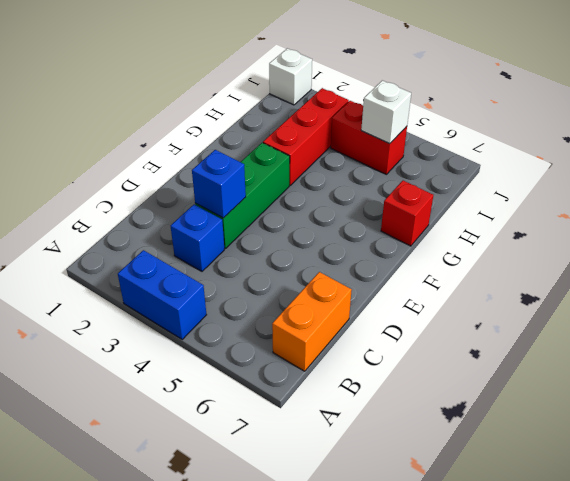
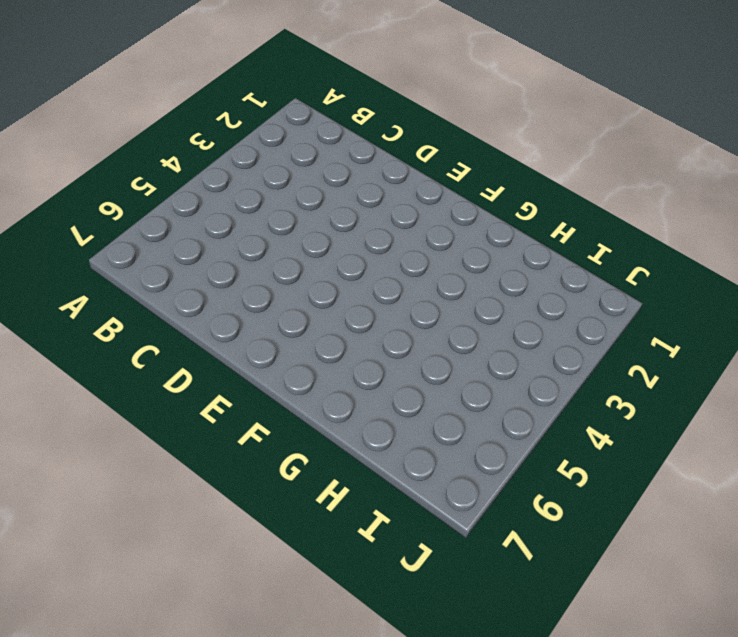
none -> blue 1x2 brick [118,250,206,339]
none -> orange 1x2 brick [272,272,352,371]

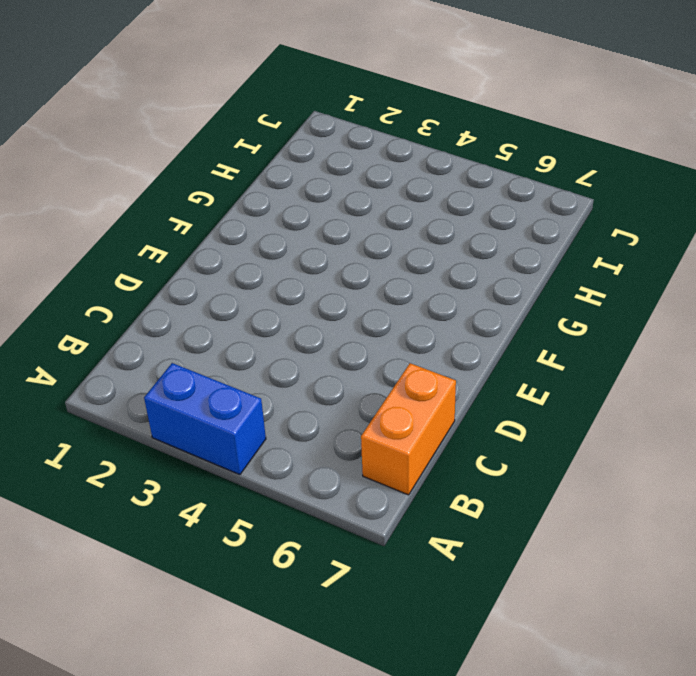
none -> blue 1x1 brick [171,204,224,271]
none -> green 1x3 brick [195,143,290,249]

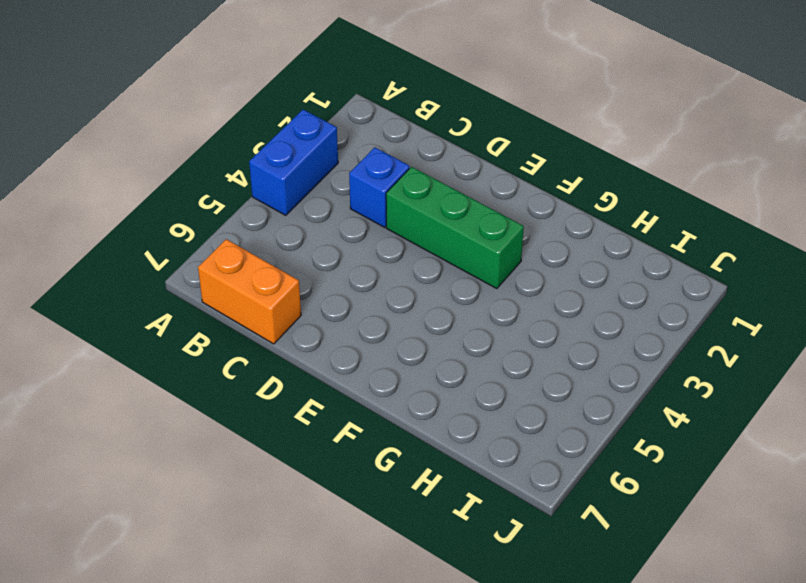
none -> red 1x3 brick [263,88,349,185]
none -> red 1x1 brick [381,181,433,246]

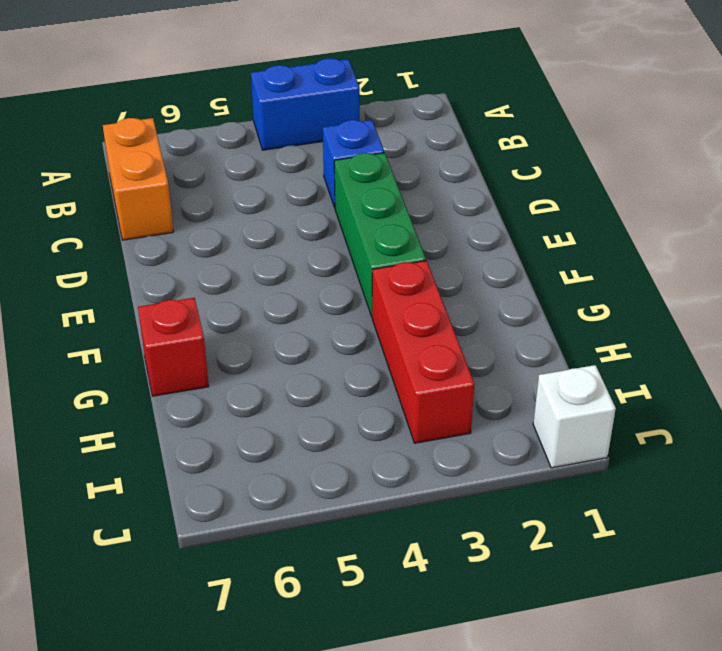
none -> red 1x2 brick [331,101,407,174]
none -> blue 1x1 brick [192,150,246,218]

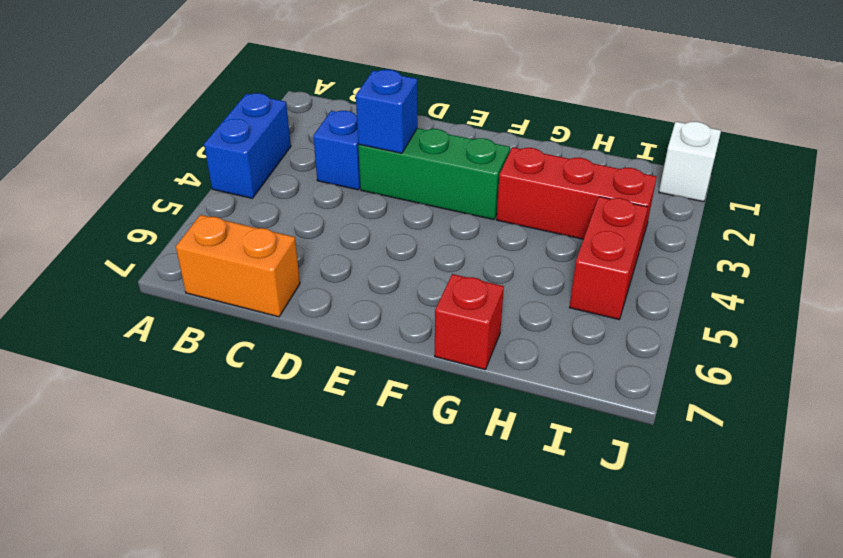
none -> white 1x1 brick [361,80,411,144]

